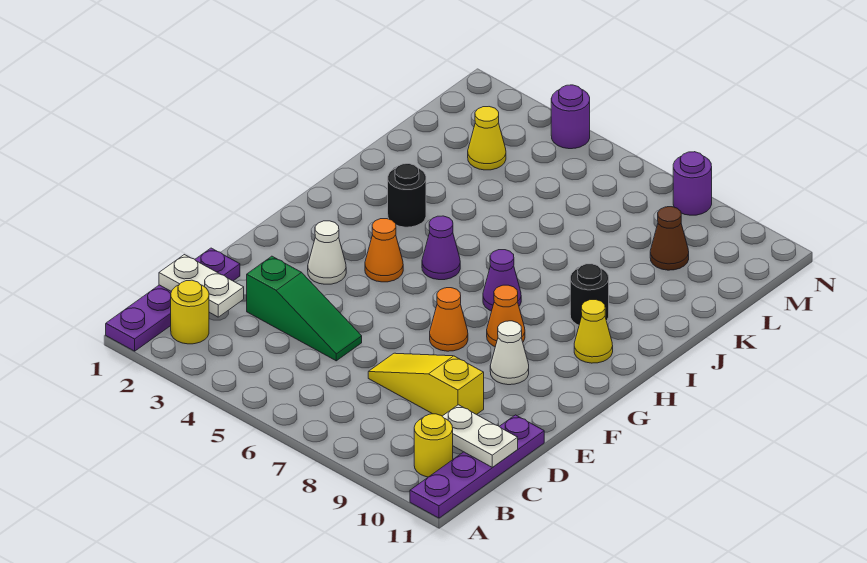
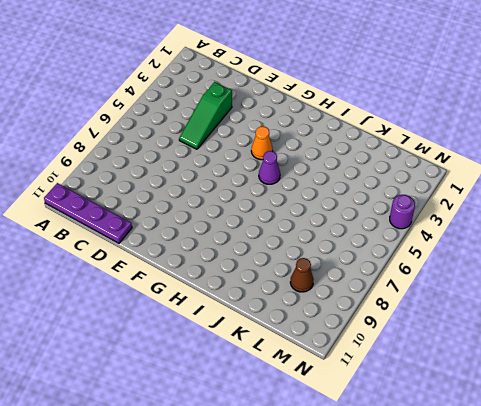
none -> purple 1x4 plate [106,248,240,351]
none -> yellow 1x1 round brick [171,280,209,344]
none -> yellow 1x1 round brick [414,414,453,477]

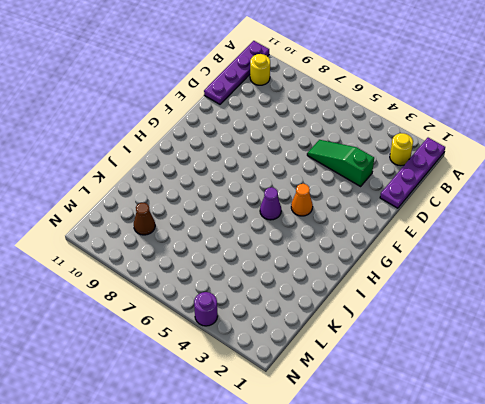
none -> yellow 1x3 slope [368,353,484,416]
none -> white 1x1 cone [308,221,346,284]
none -> orange 1x1 cone [430,288,468,351]

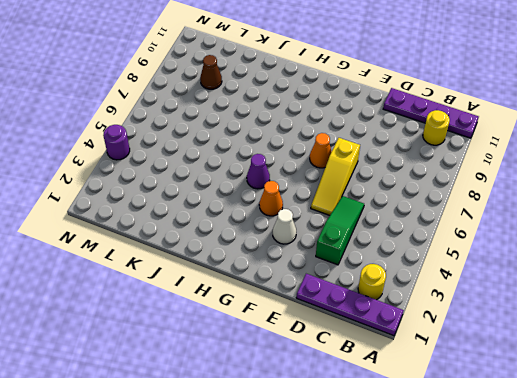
yellow 1x3 slope [311,138,360,215] -> yellow 1x3 slope moved to [368,353,484,416]
none -> white 1x1 cone [490,321,529,385]
none -> orange 1x1 cone [487,285,525,347]
none -> purple 1x1 cone [483,250,521,311]

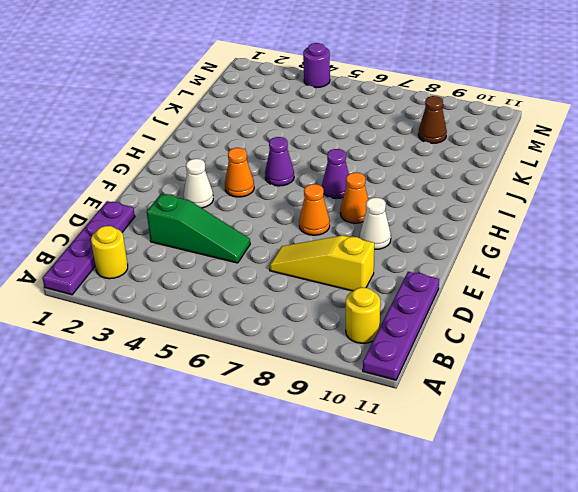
none -> yellow 1x1 cone [574,300,613,363]
none -> black 1x1 round brick [388,164,426,227]
none -> black 1x1 round brick [570,264,609,325]

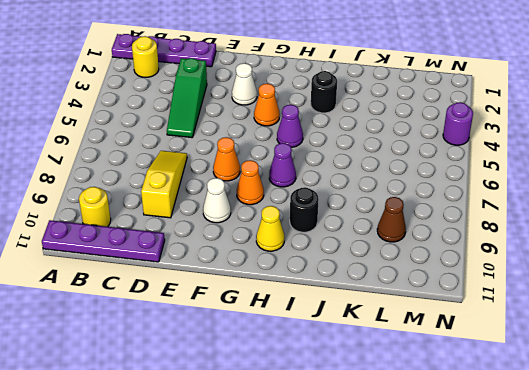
none -> yellow 1x1 cone [468,107,506,170]
none -> purple 1x1 round brick [673,152,712,215]
none -> white 1x2 plate [159,255,244,317]

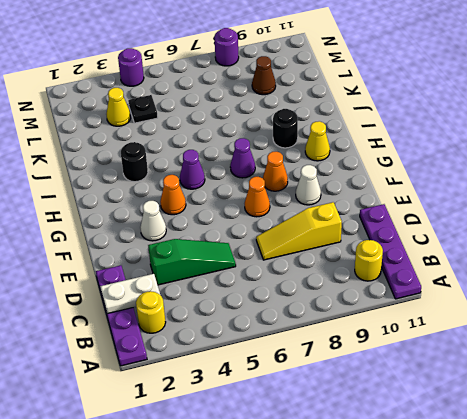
black 1x1 plate [128,95,158,123] -> none
none -> white 1x2 plate [442,405,518,467]

